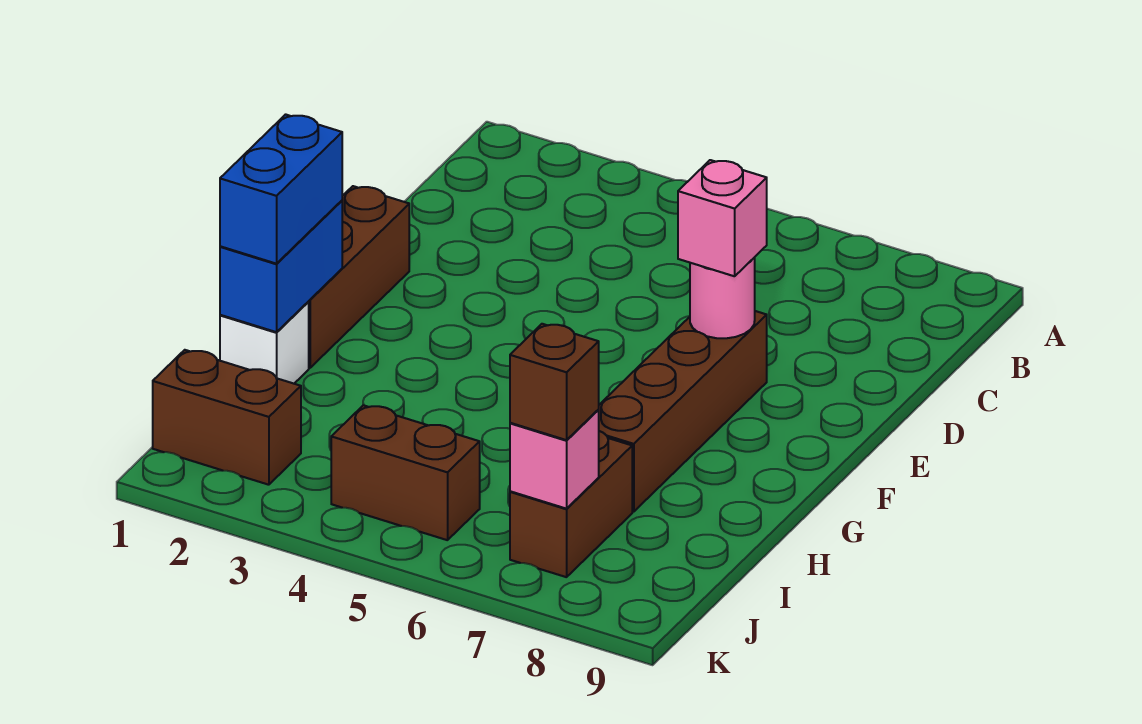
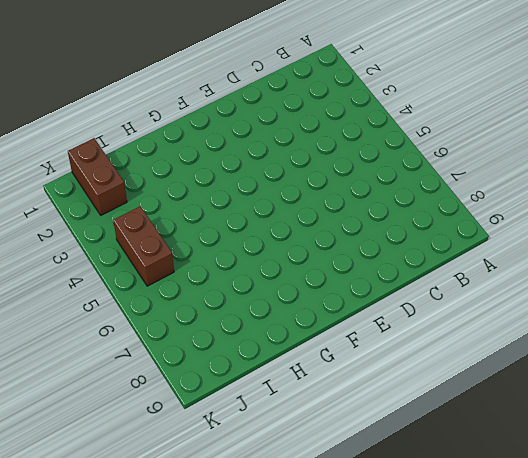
none -> brown 1x3 brick [308,186,409,368]
none -> brown 1x4 brick [598,311,767,512]
none -> white 1x1 brick [220,302,309,384]

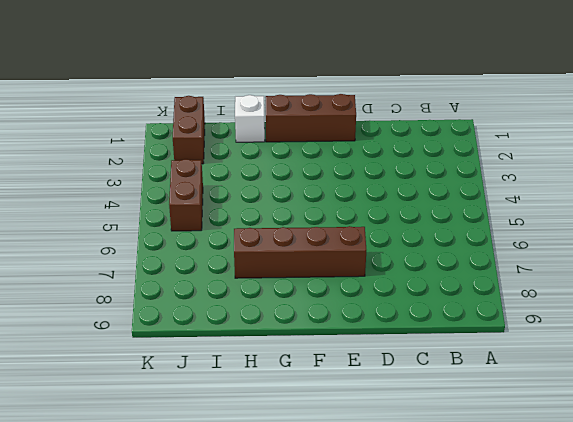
none -> brown 1x2 brick [510,431,632,577]
none -> pink 1x1 round brick [690,257,755,338]
none -> blue 1x2 brick [220,201,342,332]

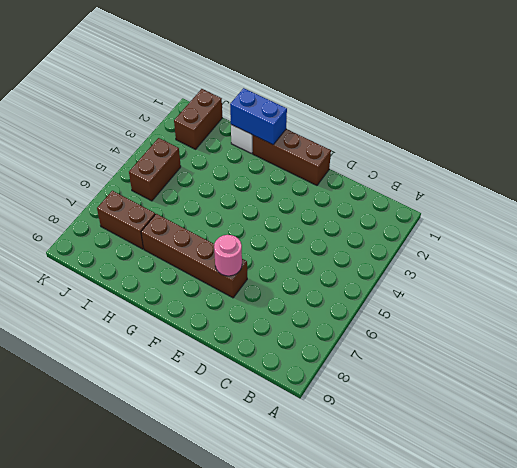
none -> pink 1x1 brick [510,410,599,509]
none -> pink 1x1 brick [678,160,767,276]
none -> blue 1x2 brick [220,114,342,264]

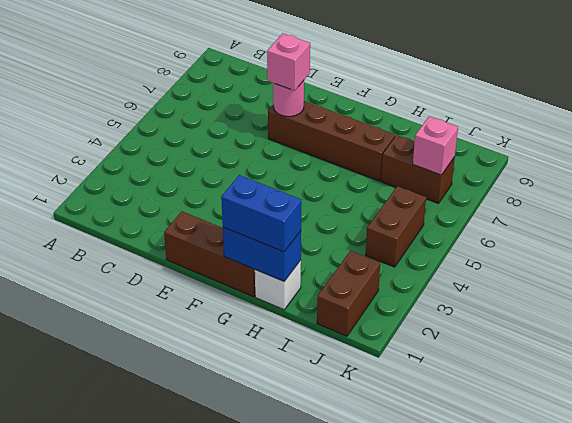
none -> brown 1x1 brick [510,324,599,440]

